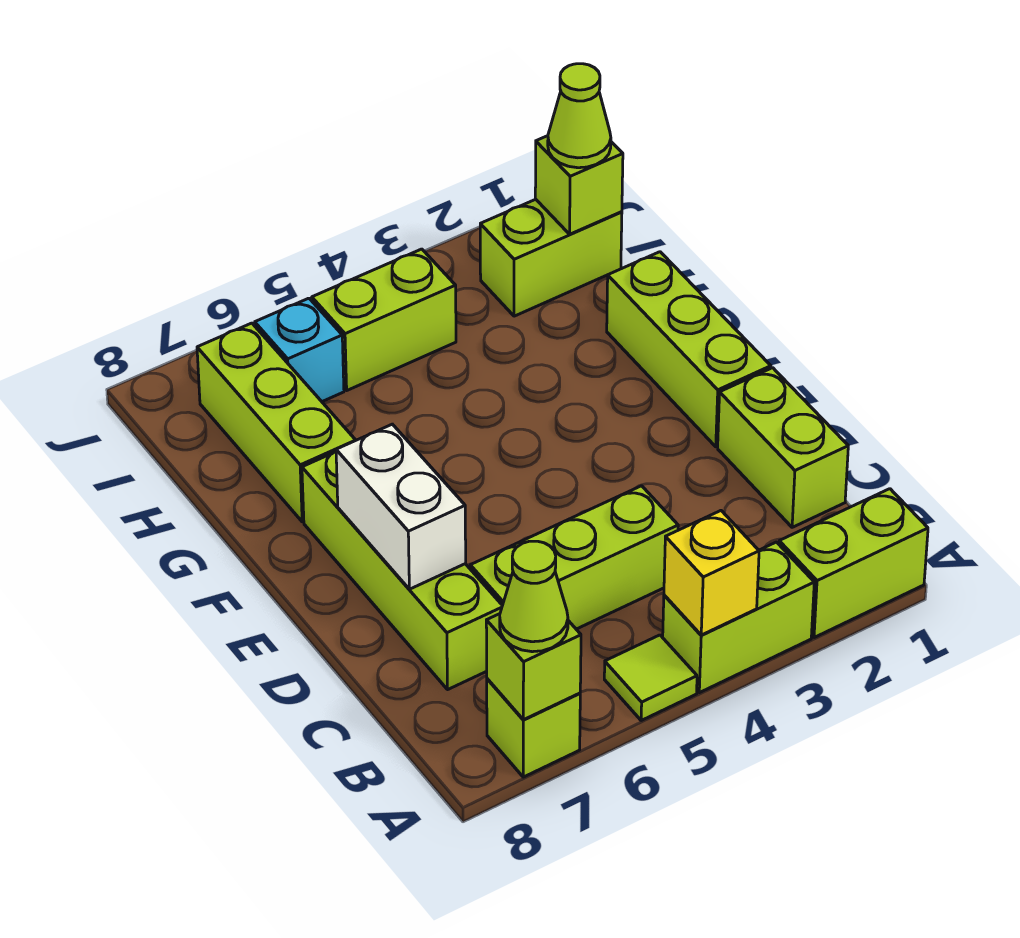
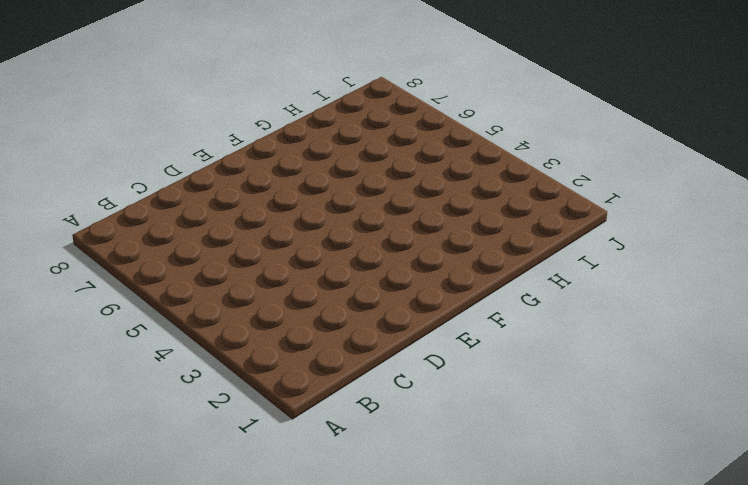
none -> lime 1x2 brick [779,489,928,638]
none -> lime 1x2 brick [663,542,814,693]
none -> lime 1x1 tile [604,635,697,720]

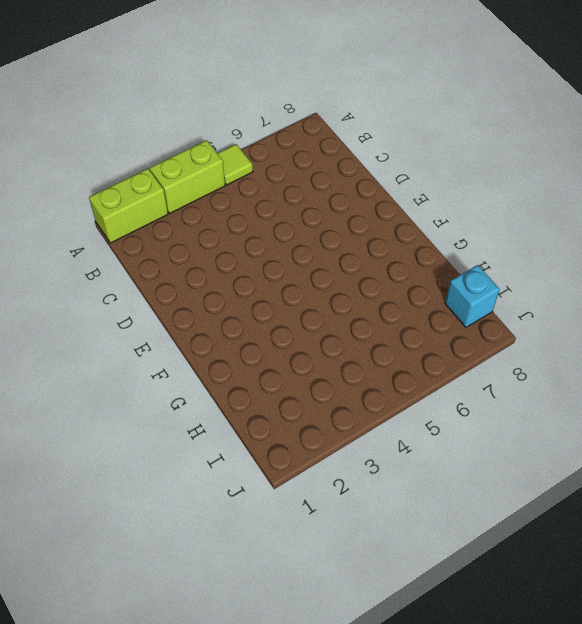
cyan 1x1 brick [445,265,499,327] -> cyan 1x1 brick moved to [255,298,344,402]
none -> lime 1x1 brick [487,679,580,777]
none -> lime 1x2 brick [718,368,848,527]
none -> lime 1x3 brick [470,486,678,629]

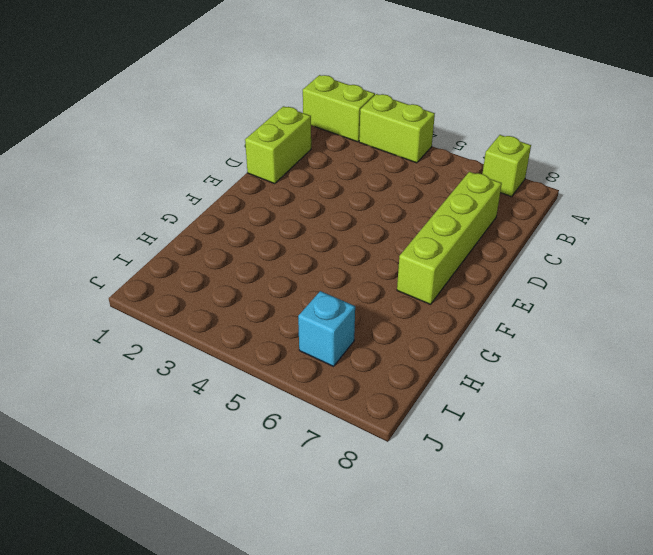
none -> lime 1x1 tile [604,635,697,720]
none -> lime 1x3 brick [470,486,678,629]
none -> lime 1x3 brick [607,252,771,447]

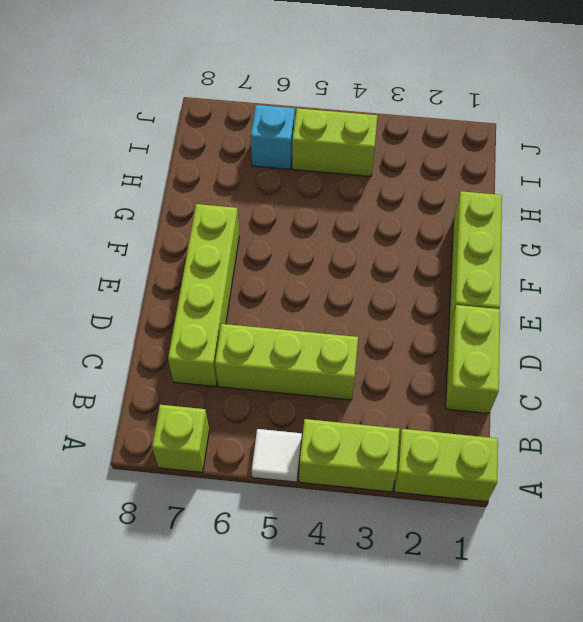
white 1x1 tile [252,429,302,482] -> lime 1x1 tile [604,635,697,720]
none -> lime 1x3 brick [197,323,355,522]
none -> lime 1x2 brick [480,199,622,316]
none -> yellow 1x1 brick [664,511,759,635]

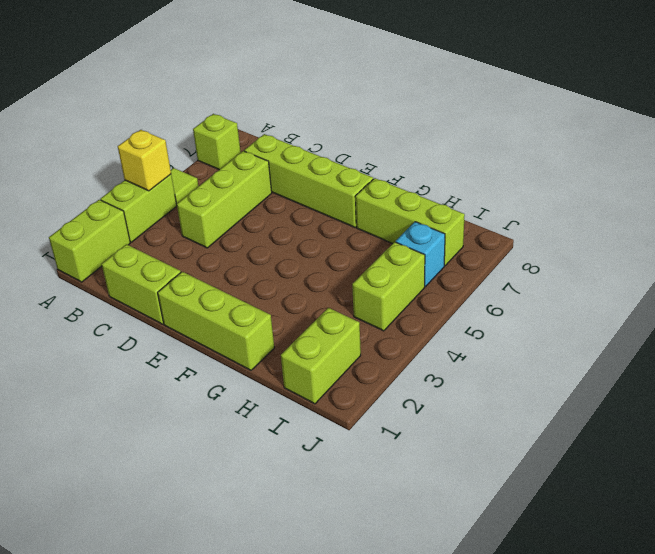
none -> lime 1x1 brick [486,614,581,720]
none -> white 1x2 brick [336,424,466,589]
none -> lime 1x1 brick [535,136,623,234]

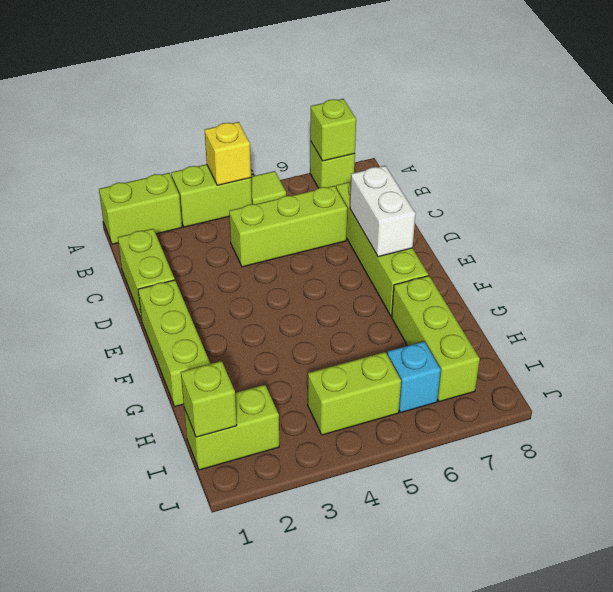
none -> lime 1x1 cone [500,541,568,652]
none -> lime 1x1 cone [548,64,611,168]

